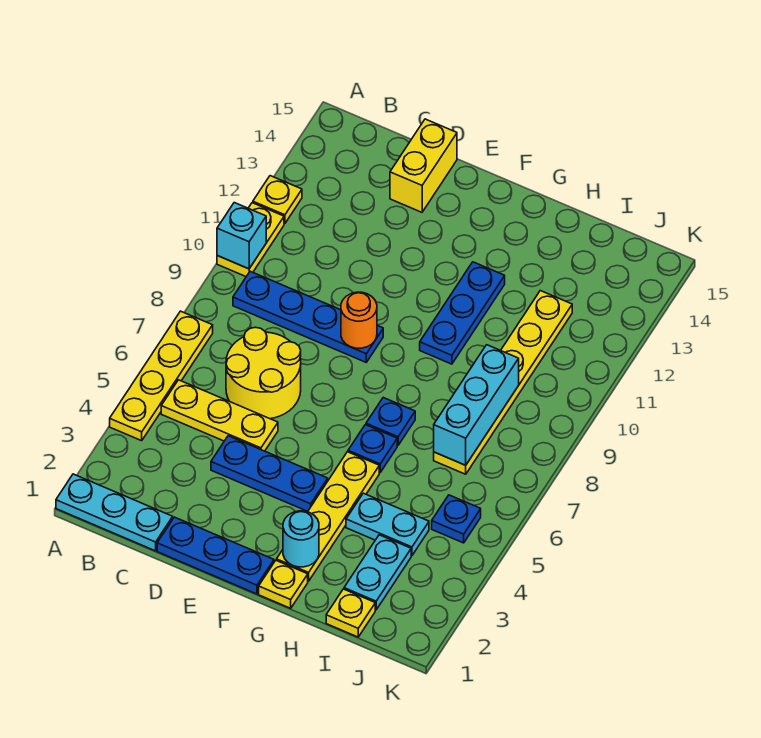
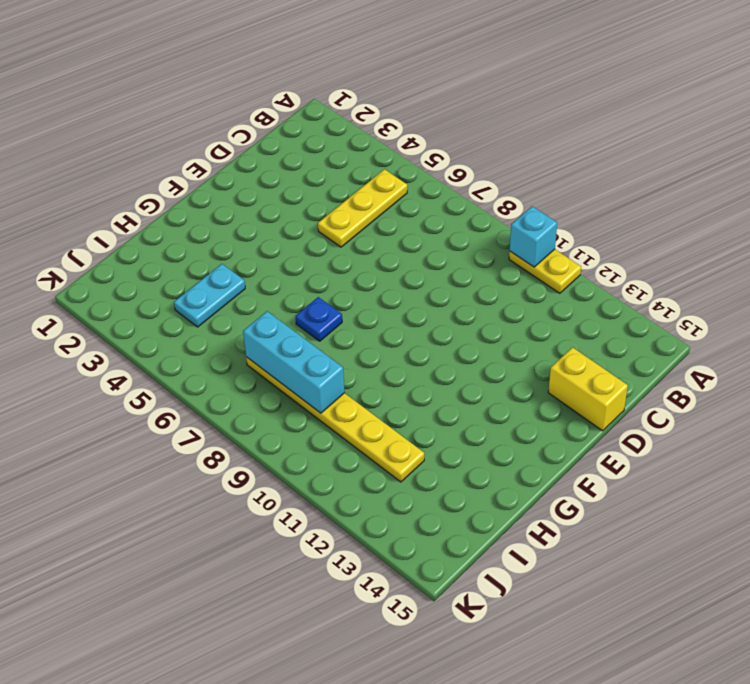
none -> cyan 1x3 plate [56,474,173,551]
none -> yellow 1x4 plate [110,311,213,441]
none -> yellow 1x1 plate [253,176,302,224]

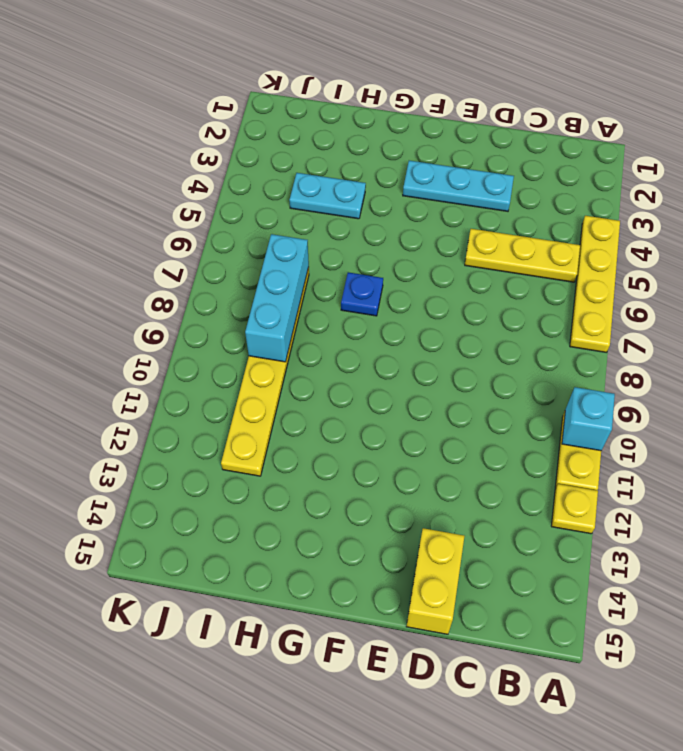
cyan 1x3 plate [403,161,514,211] -> cyan 1x3 plate moved to [56,474,173,551]
none -> blue 1x4 plate [233,271,383,362]
none -> yellow 2x2 round brick [226,327,301,419]
none -> blue 1x3 plate [157,517,274,594]

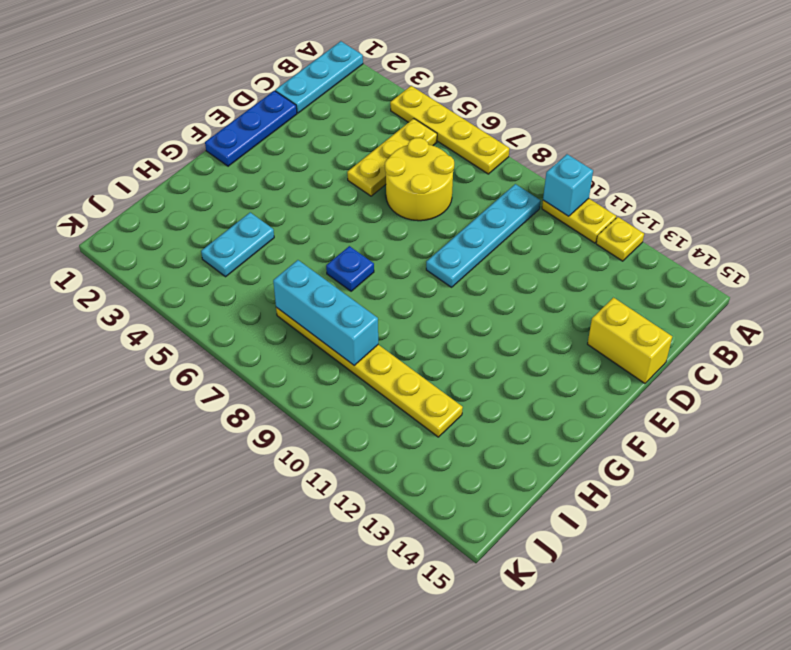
cyan 1x4 plate [426,184,541,287] -> blue 1x4 plate [233,271,383,362]
none -> blue 1x3 plate [211,436,328,511]
none -> yellow 1x1 plate [259,560,308,608]
none -> yellow 1x4 plate [277,452,379,581]

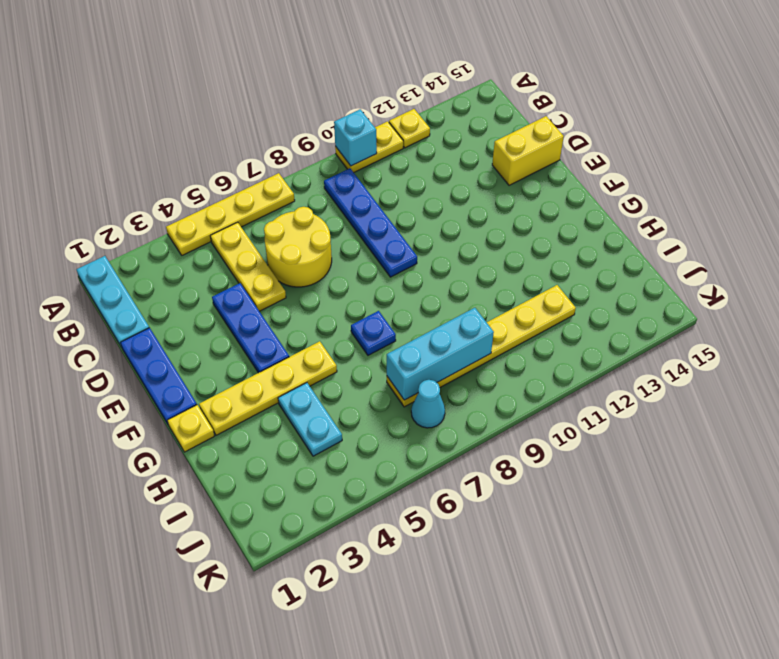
cyan 1x1 cone [411,380,445,428] -> none
none -> blue 1x1 plate [348,425,397,473]
none -> blue 1x3 plate [420,262,505,364]
none -> yellow 1x1 plate [326,589,375,637]

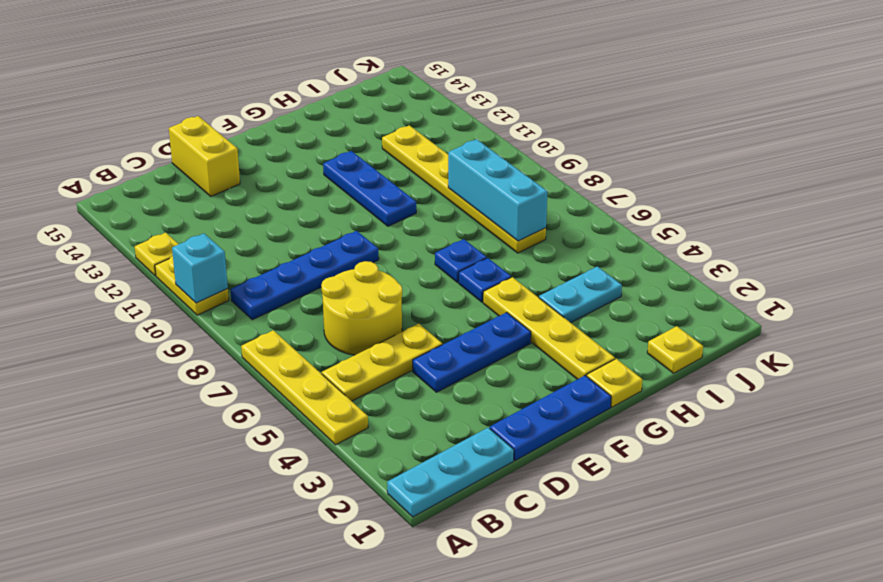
none -> cyan 1x2 plate [344,535,411,610]
none -> blue 1x1 plate [432,495,481,543]
none -> orange 1x1 round brick [341,292,377,348]

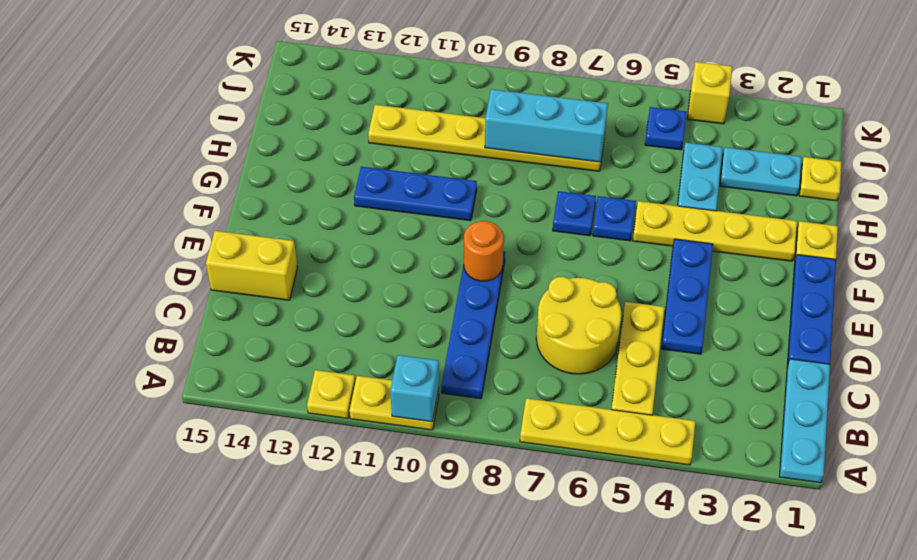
yellow 1x1 brick [687,62,732,124] -> none
none -> cyan 1x1 round brick [283,511,319,567]

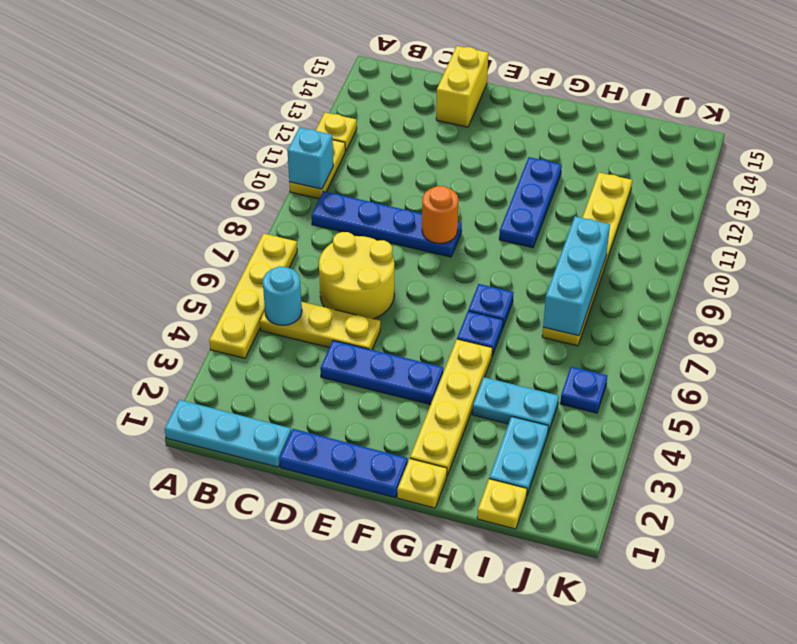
cyan 1x1 round brick [263,266,302,325] -> cyan 1x1 round brick moved to [283,511,319,567]

